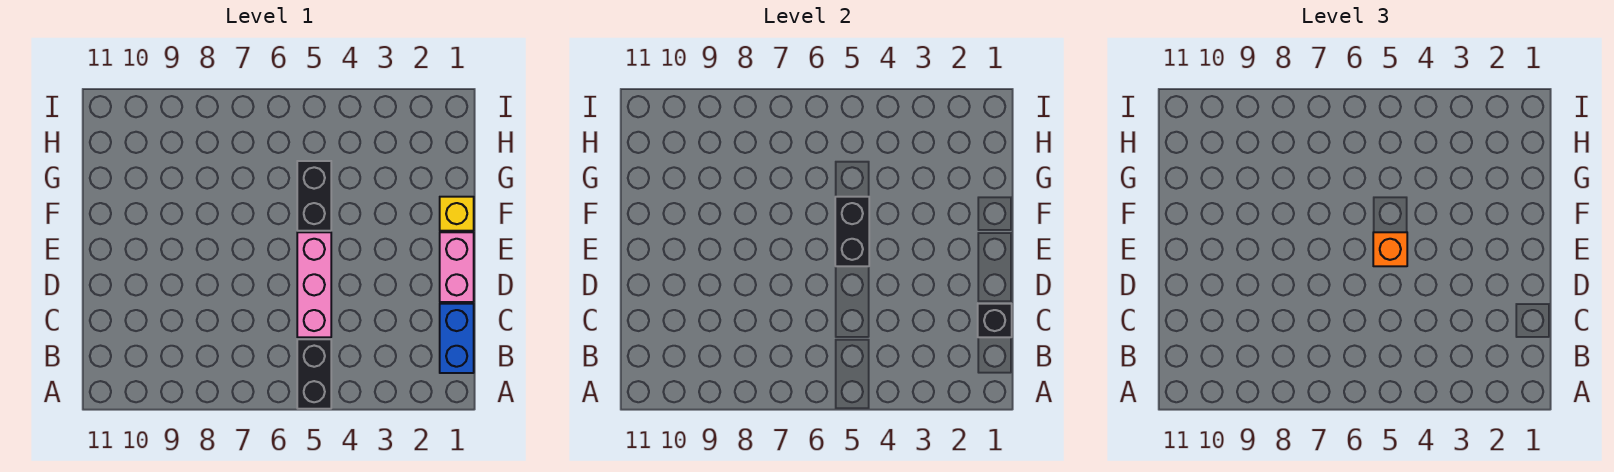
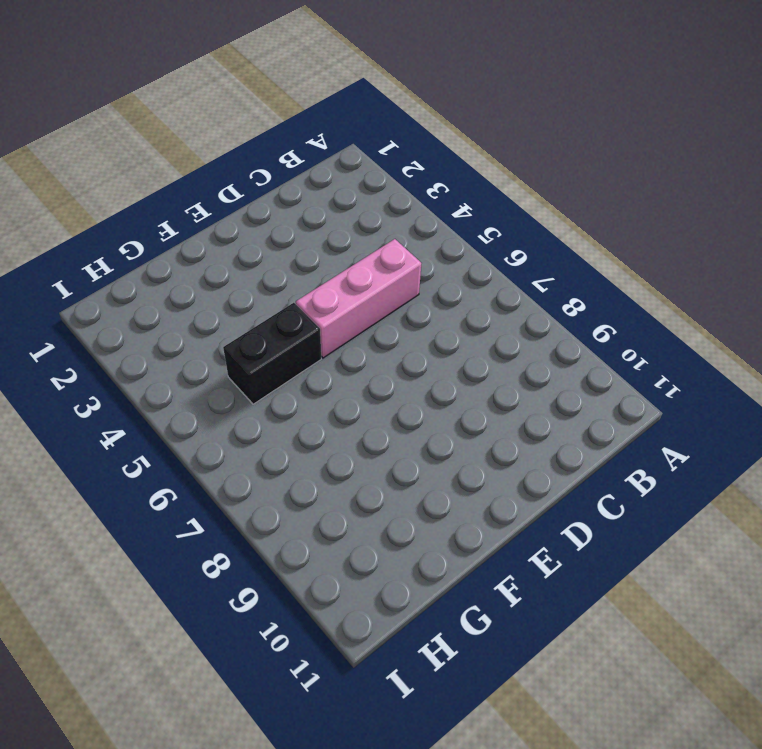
none -> black 1x2 brick [297,339,331,409]
none -> blue 1x2 brick [440,304,474,373]

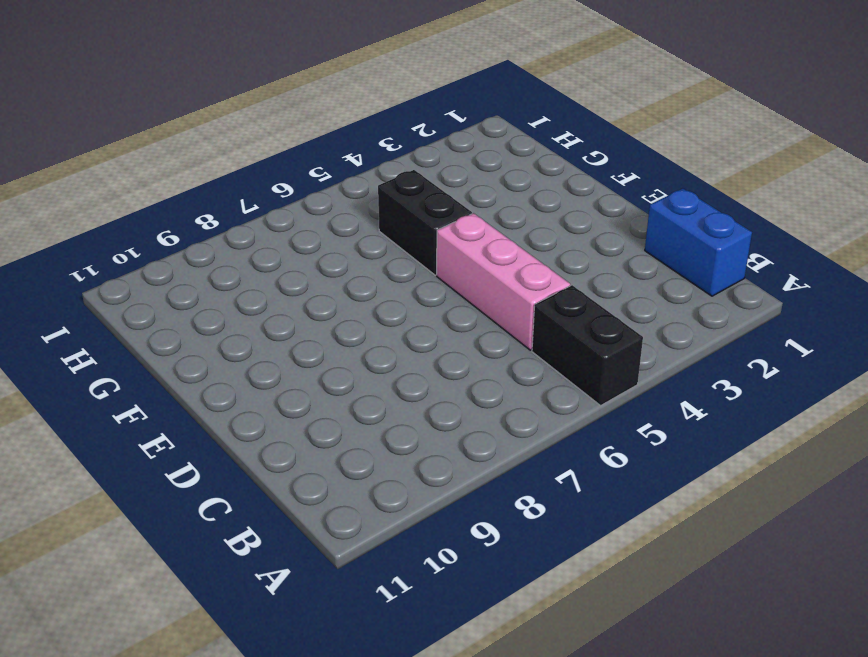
none -> pink 1x2 brick [440,232,474,302]
none -> yellow 1x1 brick [440,197,474,231]

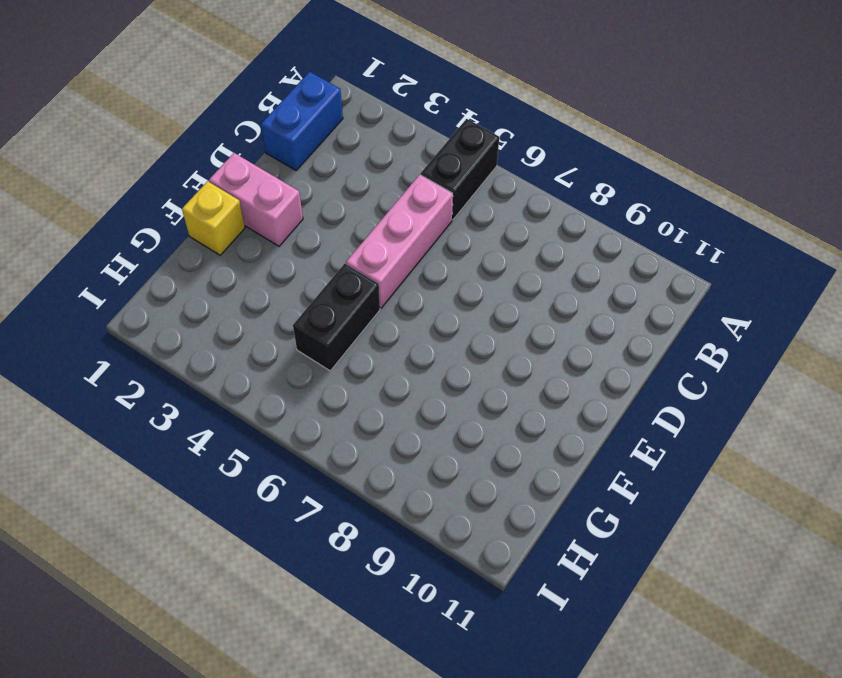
pink 1x2 brick [209,153,303,246] -> pink 1x2 brick turned to [440,232,474,302]
none -> black 1x1 brick [978,304,1012,337]
none -> black 1x2 brick [835,197,869,266]

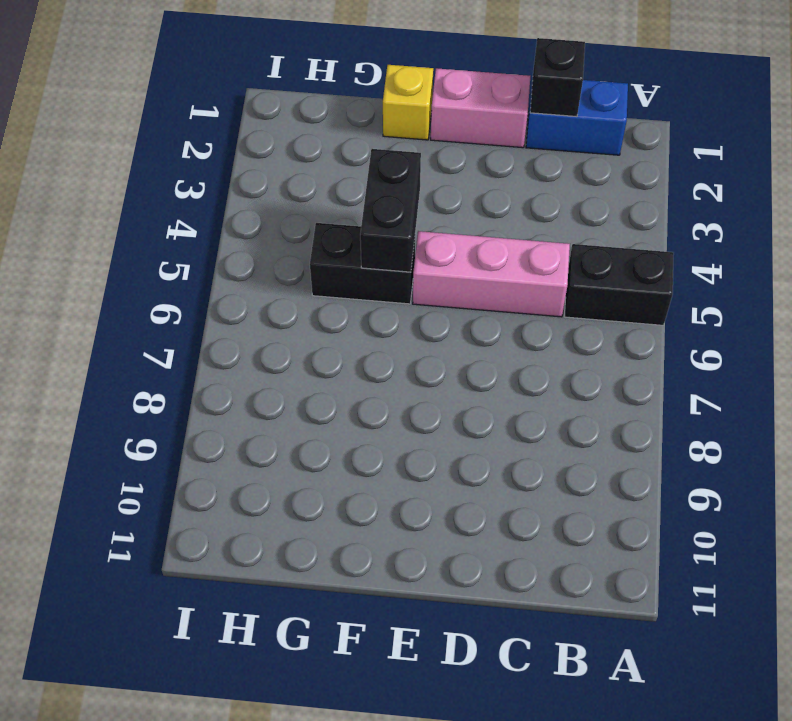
black 1x2 brick [360,149,421,272] -> black 1x2 brick turned to [835,197,869,266]
none -> orange 1x1 brick [1373,232,1407,266]

